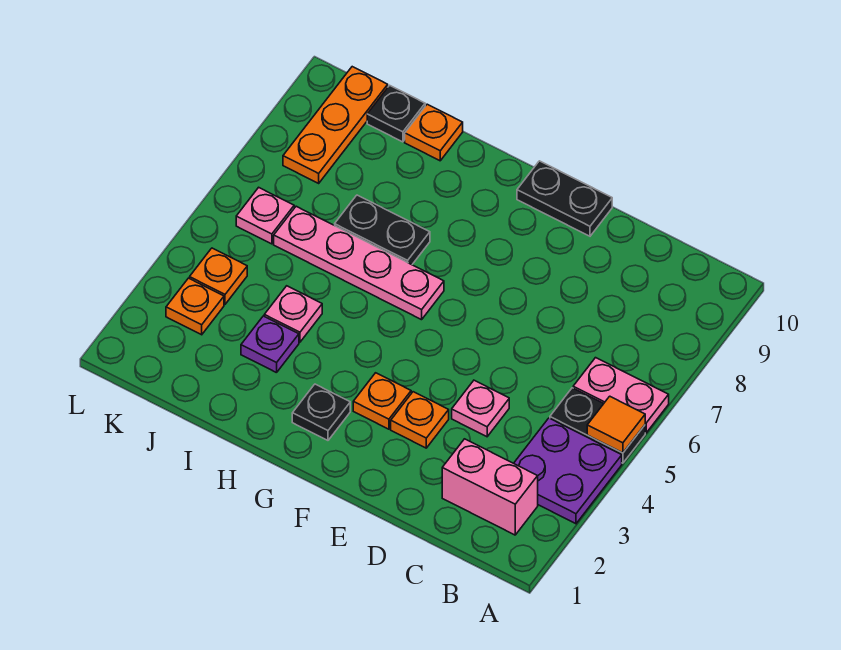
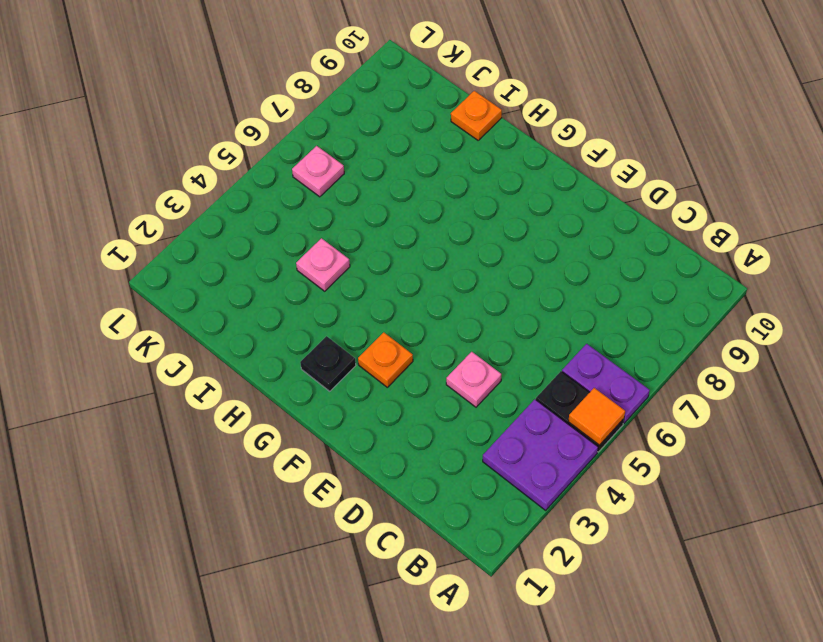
purple 1x2 plate [562,344,650,423] -> pink 1x2 plate [573,358,669,433]
none -> pink 1x2 brick [442,439,538,535]
none -> orange 1x1 plate [391,392,449,448]
none -> black 1x2 plate [517,161,612,236]

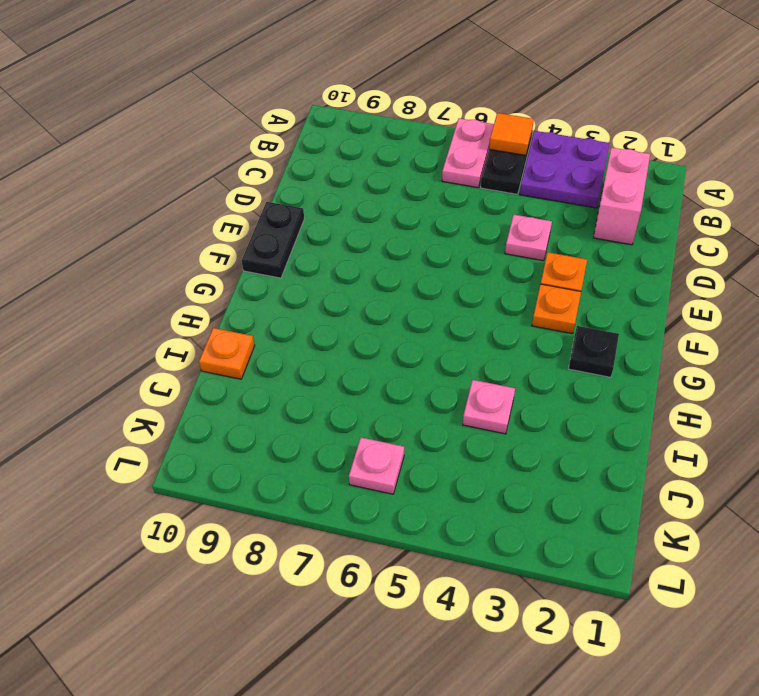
none -> pink 1x4 plate [274,206,444,320]
none -> black 1x2 plate [335,195,430,265]
none -> purple 1x1 plate [241,316,299,373]

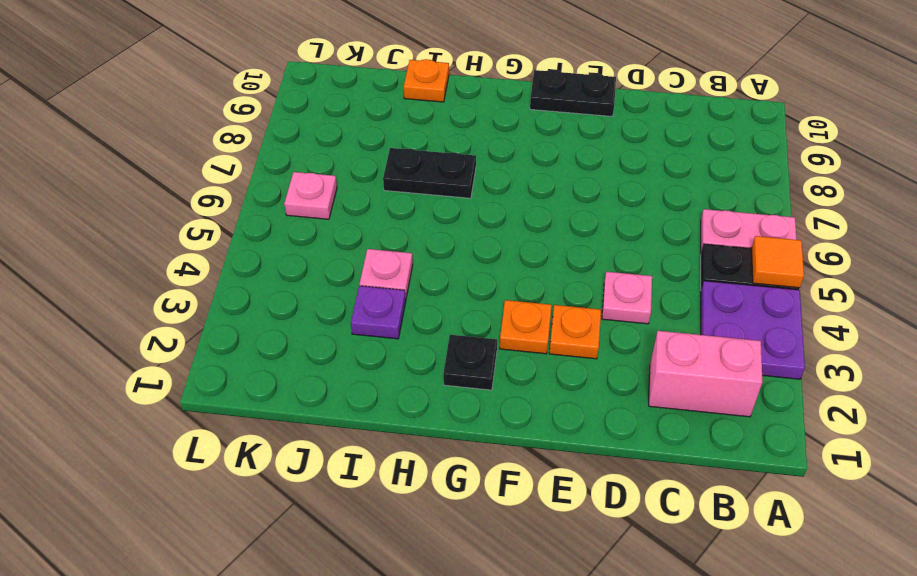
none -> pink 1x4 plate [274,206,444,320]
none -> black 1x1 plate [367,85,425,142]
none -> orange 1x1 plate [166,278,224,335]

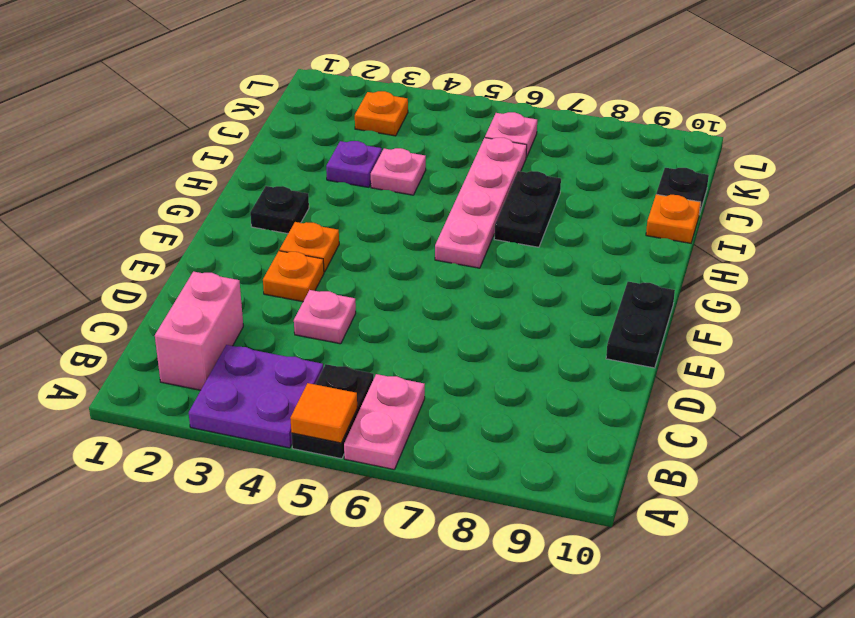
none -> orange 1x1 plate [190,248,247,304]
none -> orange 1x3 plate [283,67,388,183]

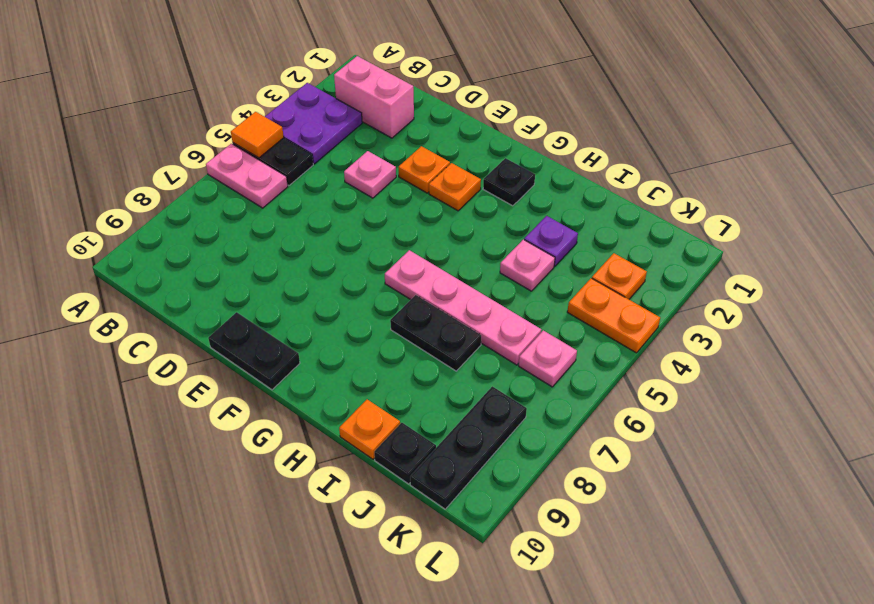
orange 1x2 plate [567,278,660,353] -> orange 1x1 plate [190,248,247,304]
black 1x3 plate [410,386,527,509] -> orange 1x3 plate [283,67,388,183]

